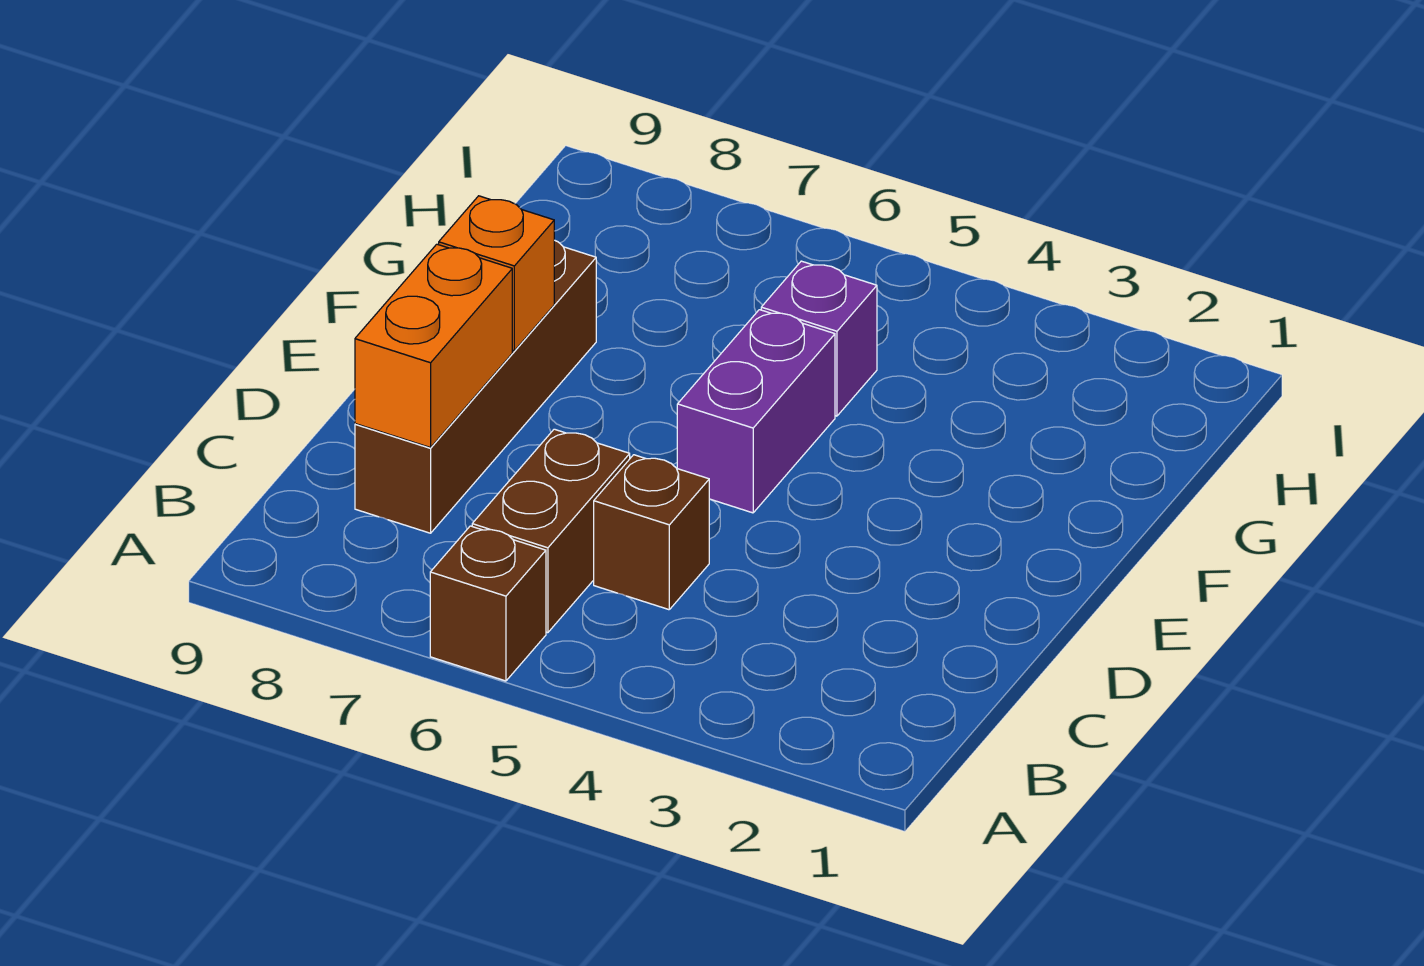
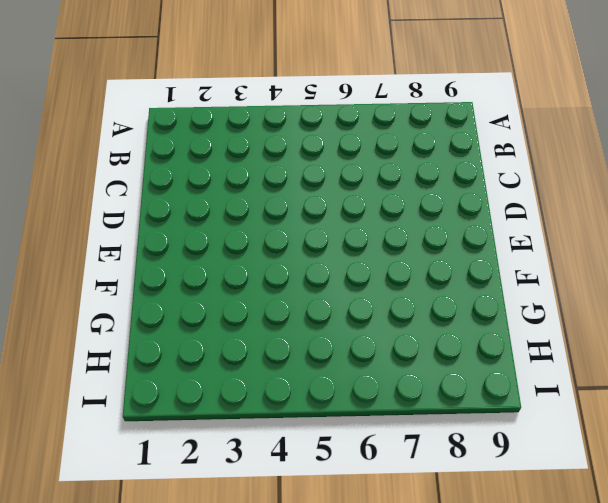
none -> brown 1x1 brick [430,526,546,681]
none -> brown 1x2 brick [472,429,630,633]

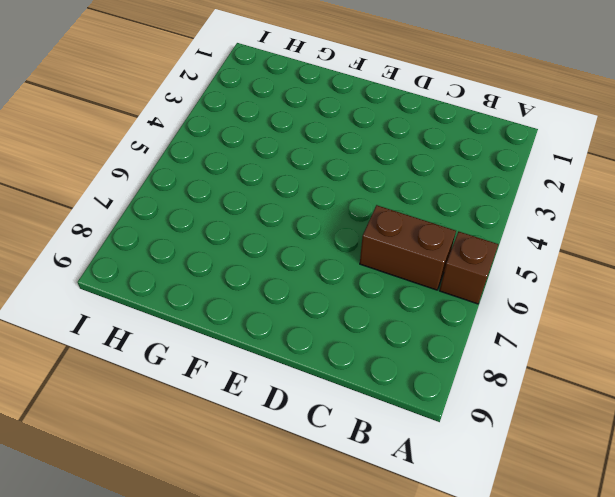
none -> brown 1x1 brick [594,455,709,610]
none -> brown 1x4 brick [355,240,596,533]

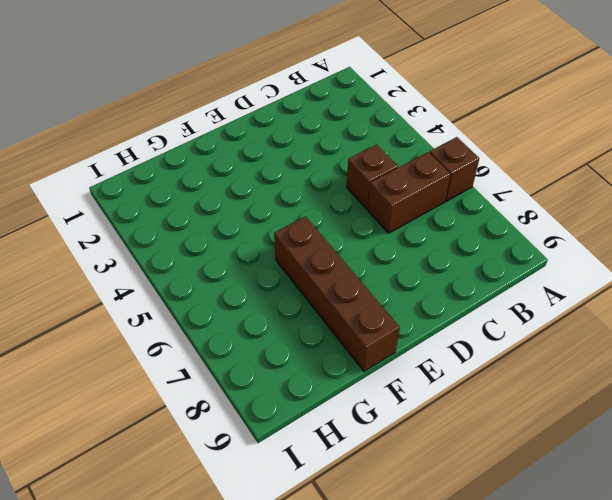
brown 1x4 brick [274,216,400,371] -> brown 1x4 brick turned to [355,240,596,533]
none -> purple 1x2 brick [677,310,835,513]
none -> purple 1x1 brick [761,261,877,416]

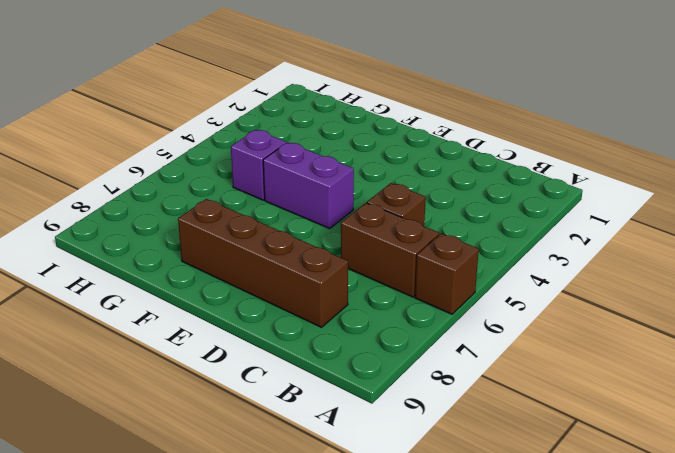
none -> orange 1x2 brick [355,244,512,448]
none -> orange 1x1 brick [439,196,554,351]

